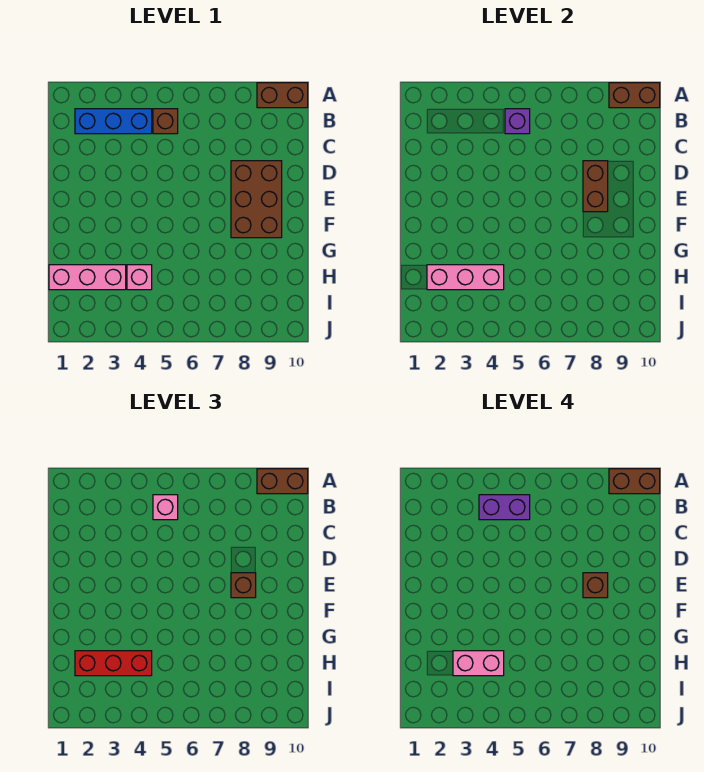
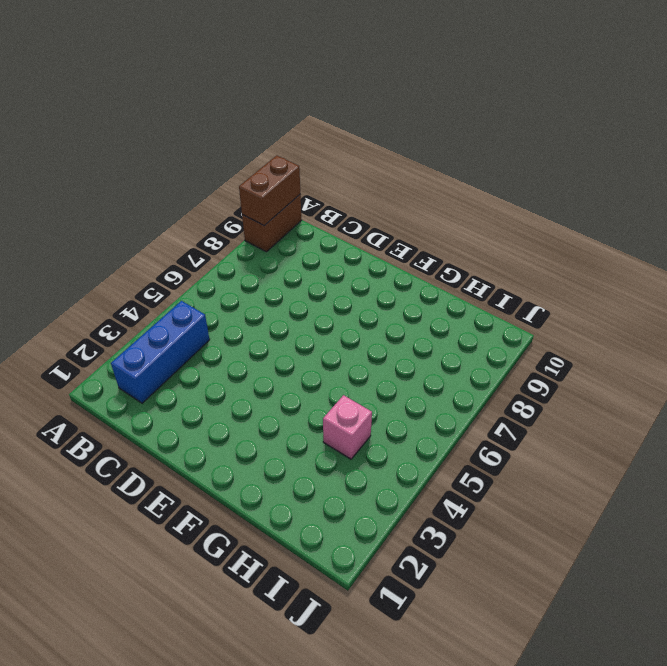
none -> brown 1x1 brick [153,109,178,134]
none -> brown 2x3 brick [231,161,282,238]
none -> pink 1x3 brick [49,265,126,290]

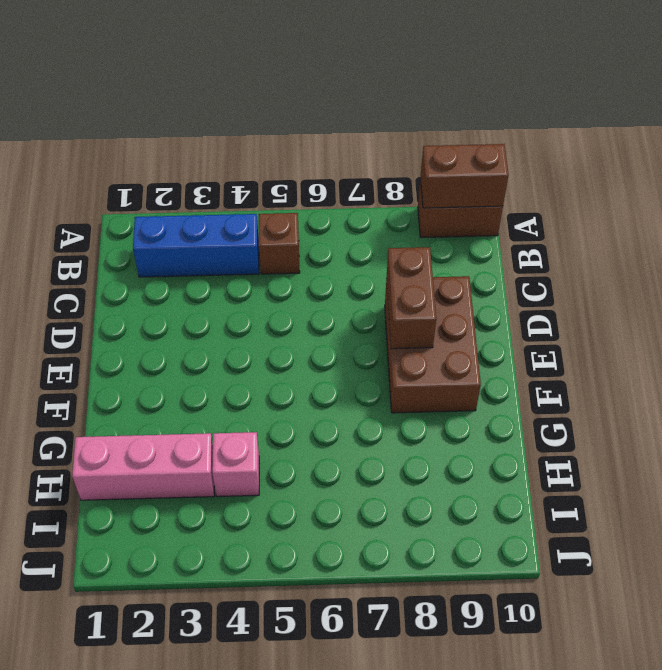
none -> purple 1x1 brick [505,109,530,134]
none -> pink 1x3 brick [427,265,504,290]
none -> brown 1x2 brick [257,469,308,494]

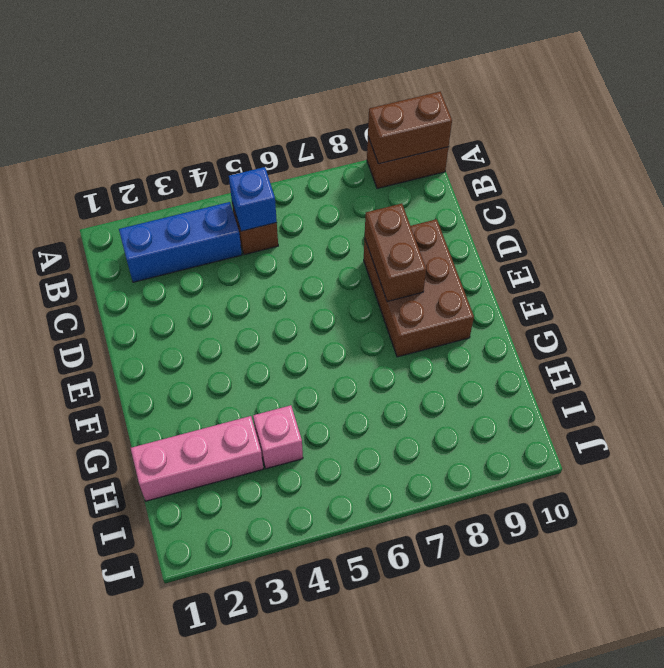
blue 1x1 brick [229,167,277,231] -> purple 1x1 brick [505,109,530,134]
none -> pink 1x3 brick [427,265,504,290]
none -> brown 1x2 brick [257,469,308,494]
none -> pink 1x1 brick [153,495,178,520]

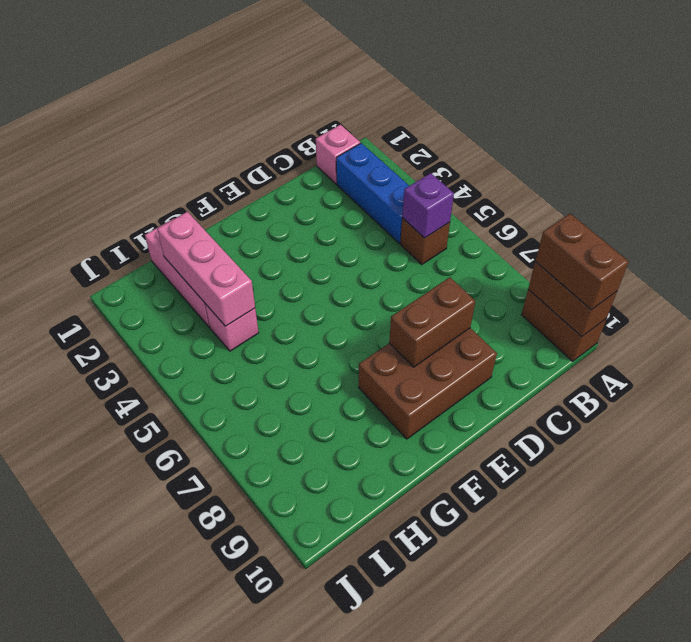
pink 1x1 brick [316,125,360,184] -> pink 1x1 brick moved to [153,495,178,520]
none -> brown 1x1 brick [231,573,256,598]
none -> red 1x3 brick [75,651,152,676]
none -> brown 1x2 brick [609,469,660,494]

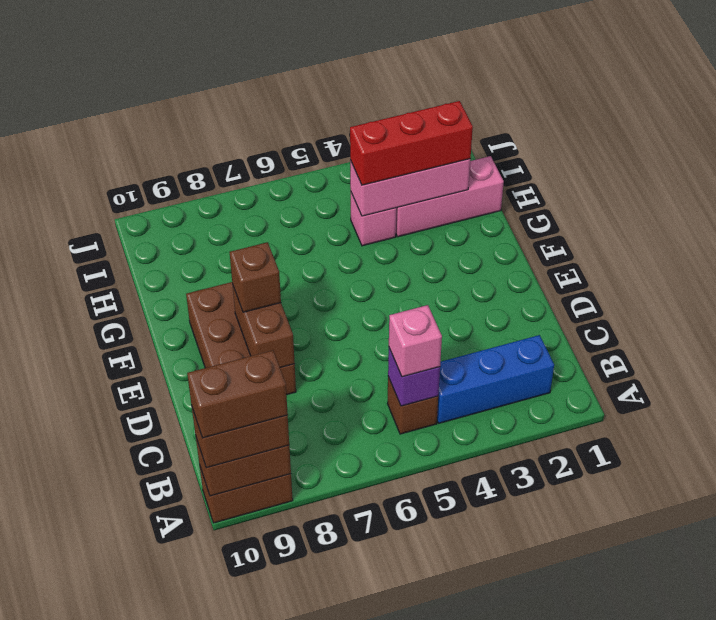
none -> purple 1x2 brick [479,495,530,520]
none -> brown 1x1 brick [583,573,608,598]
none -> pink 1x2 brick [453,651,504,676]

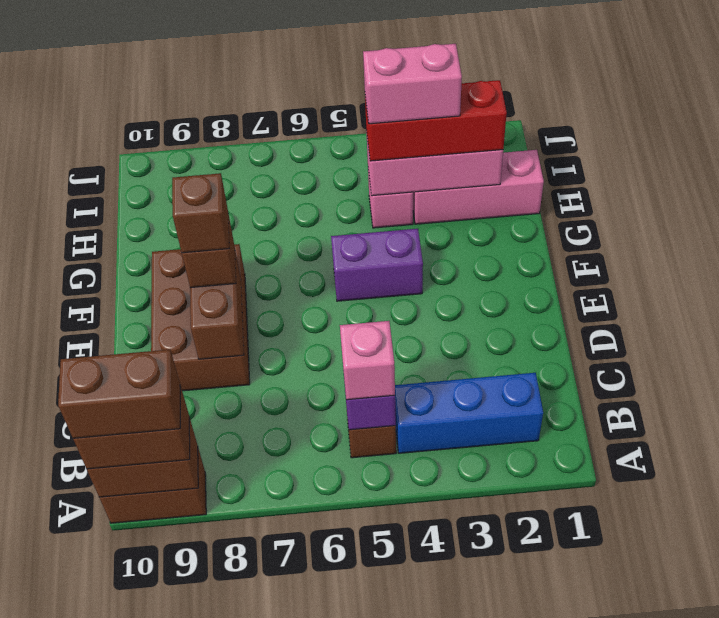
purple 1x2 brick [331,229,423,301] -> purple 1x2 brick moved to [479,495,530,520]

